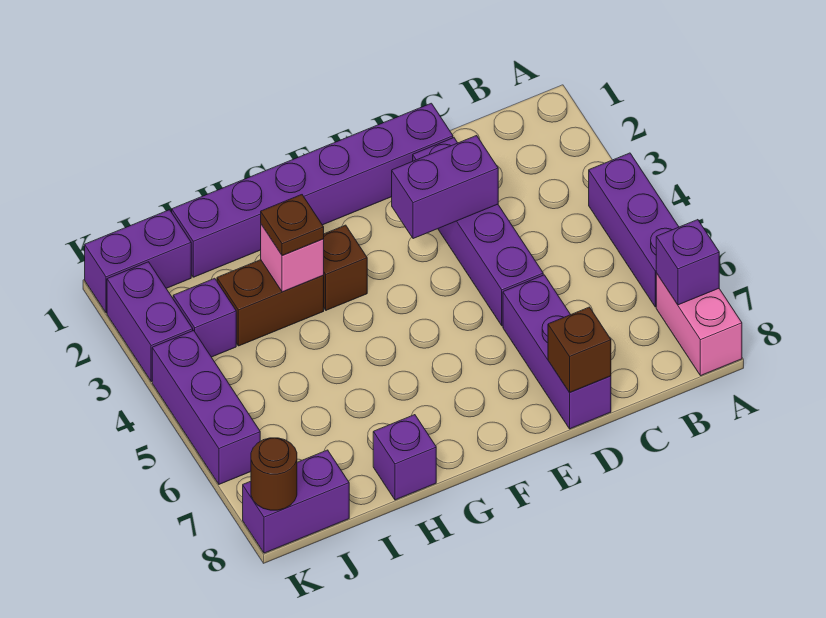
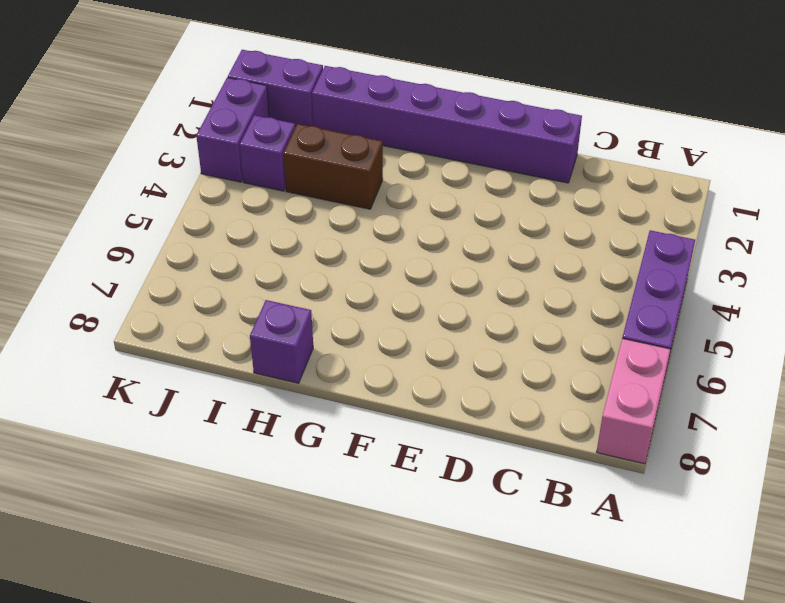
none -> purple 1x4 brick [413,138,543,326]
none -> purple 1x3 brick [503,275,611,429]
none -> brown 1x1 brick [323,225,367,310]

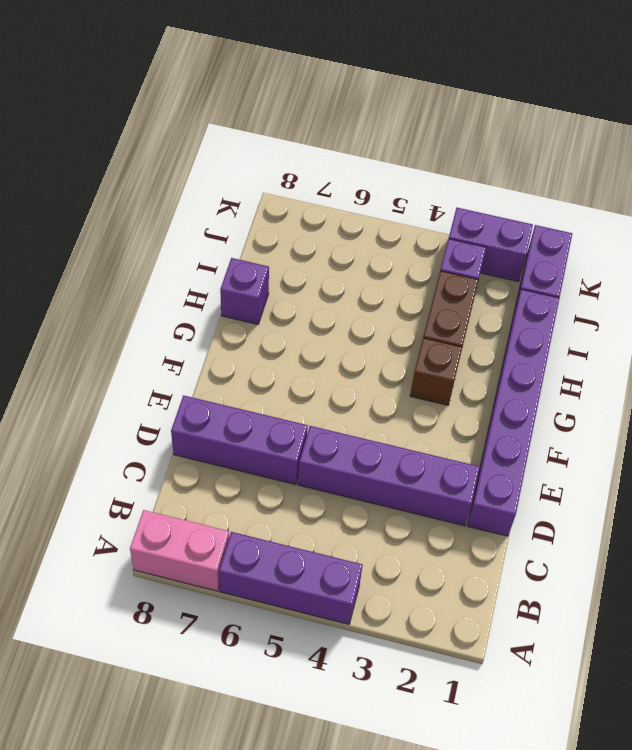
none -> purple 1x2 brick [243,450,349,553]
none -> purple 1x3 brick [152,331,260,484]
none -> purple 1x1 brick [656,220,719,305]

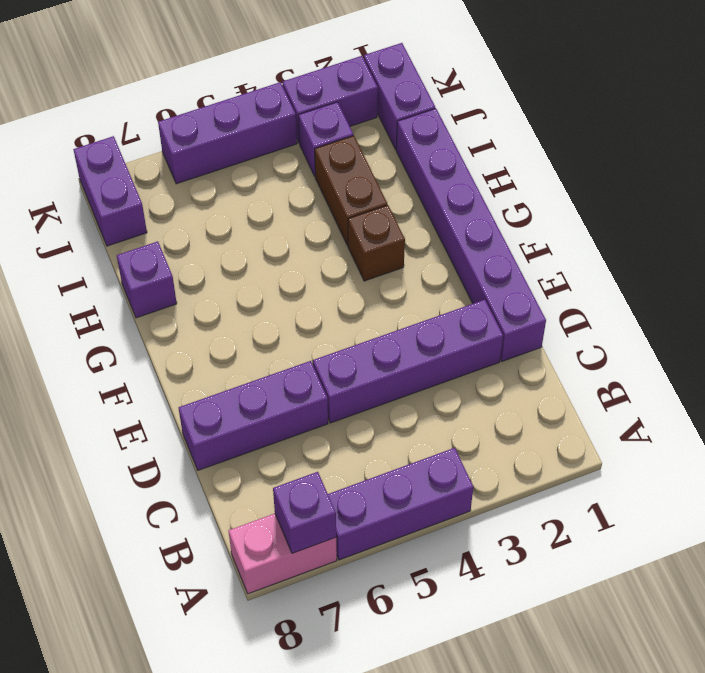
none -> purple 1x2 brick [392,136,498,239]
none -> brown 1x1 brick [548,307,611,392]
none -> pink 1x1 brick [261,224,324,292]

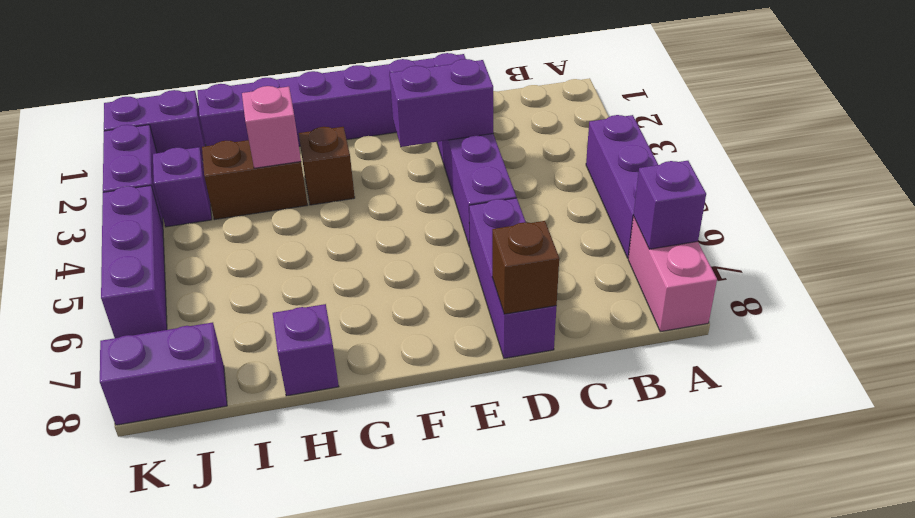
none -> brown 1x1 round brick [251,438,297,510]
none -> brown 1x1 plate [261,195,324,256]

